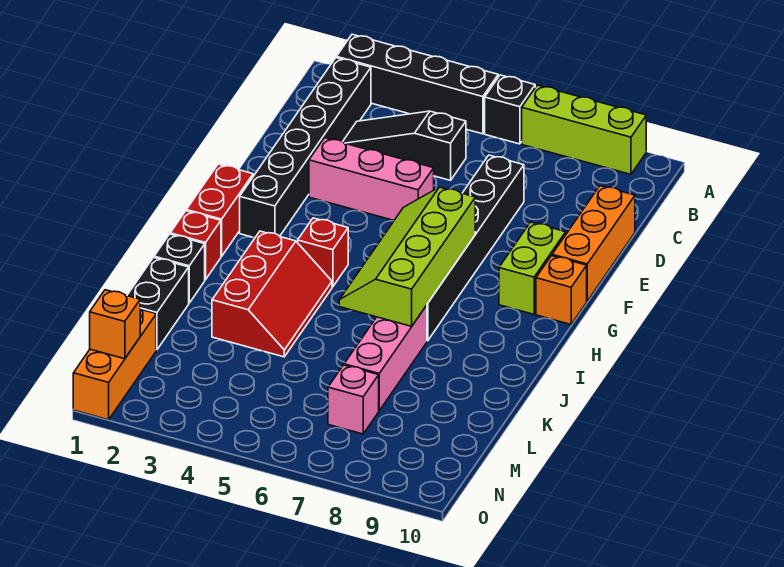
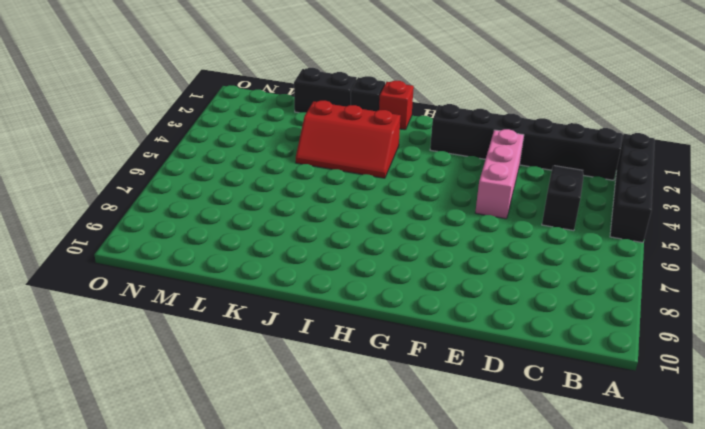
none -> black 1x1 brick [485,75,535,144]
none -> lime 1x3 brick [522,85,646,174]
none -> black 1x6 brick [427,155,524,341]

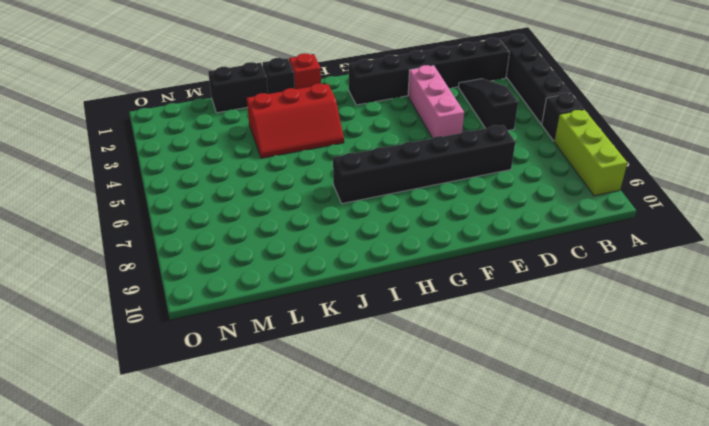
none -> orange 1x3 brick [552,186,635,301]
none -> lime 1x2 brick [499,222,566,314]
none -> red 1x2 brick [186,164,253,256]

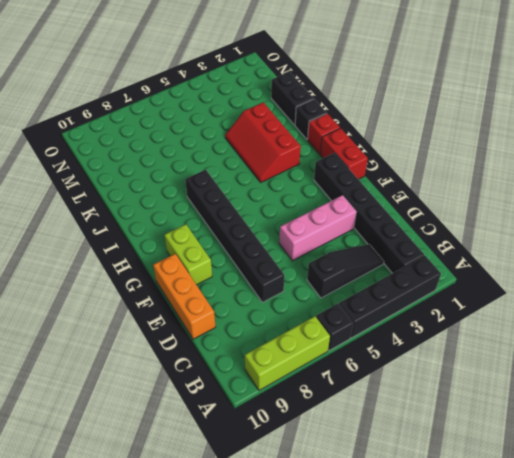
none -> orange 1x1 brick [536,256,587,325]
none -> red 1x1 brick [298,218,348,287]
none -> pink 1x3 brick [344,305,427,410]

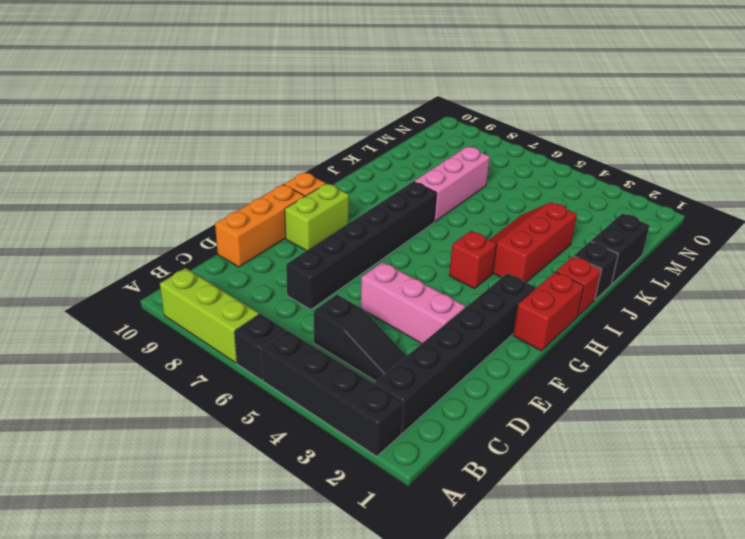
none -> orange 1x3 brick [73,309,156,420]
none -> pink 1x1 brick [328,365,379,434]
none -> lime 2x4 slope [339,187,475,326]

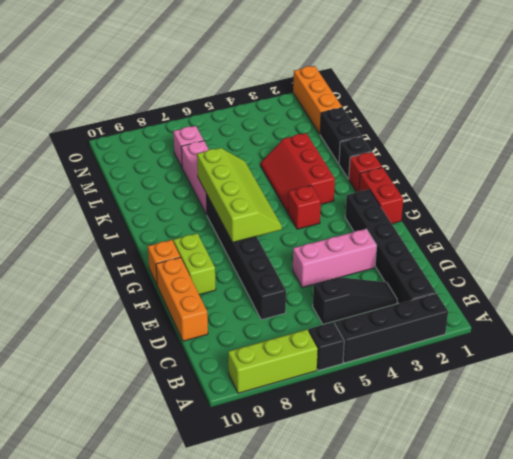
none -> orange 1x1 brick [90,290,140,359]

